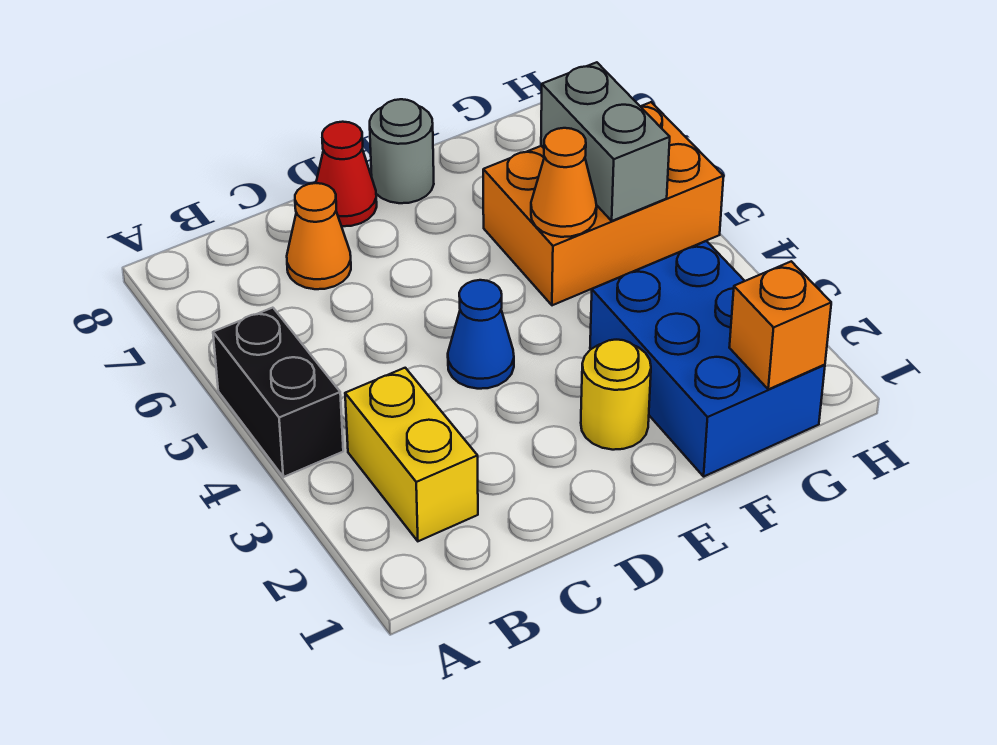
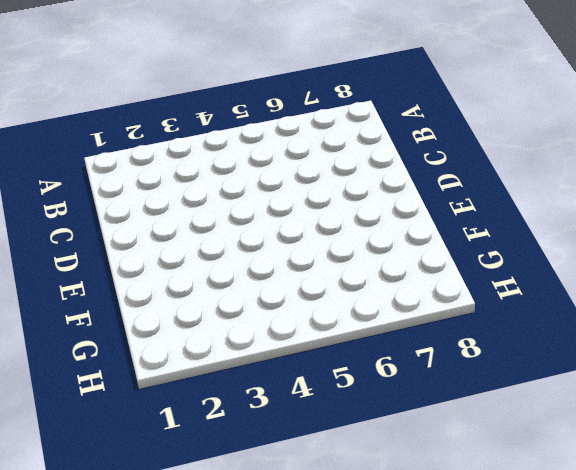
none -> black 1x2 brick [213,308,343,477]
none -> yellow 1x2 brick [345,368,478,541]
none -> orange 1x1 cone [287,183,351,289]

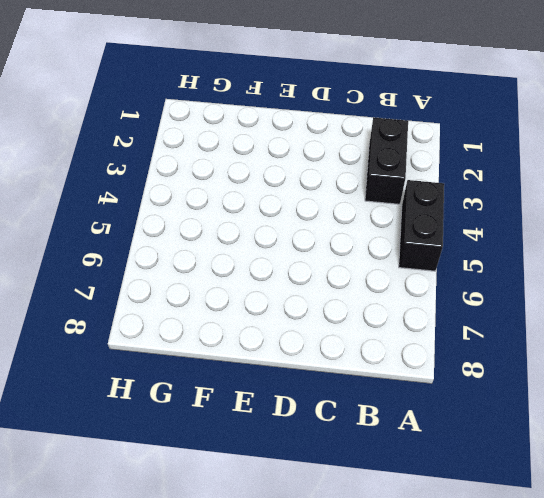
black 1x2 brick [365,117,408,204] -> yellow 1x2 brick [345,368,478,541]
none -> orange 1x1 cone [287,183,351,289]
none -> blue 1x1 cone [448,280,514,389]
none -> red 1x1 cone [316,122,377,226]

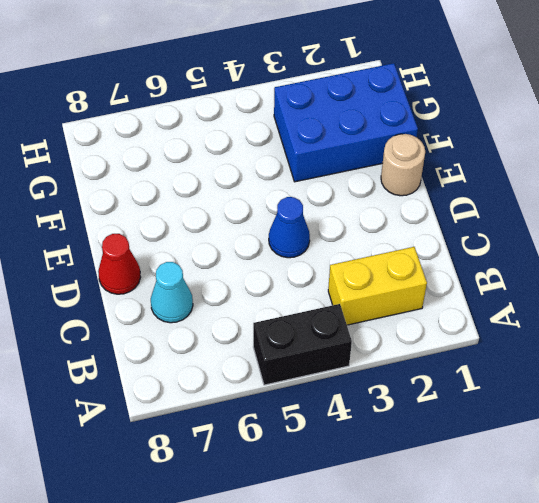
cyan 1x1 cone [151,262,193,323] -> orange 1x1 cone [287,183,351,289]
tan 1x1 round brick [381,134,425,196] -> none
none -> yellow 1x1 round brick [581,340,651,450]
none -> grey 1x1 round brick [370,99,434,203]
none -> orange 2x3 brick [483,102,724,305]

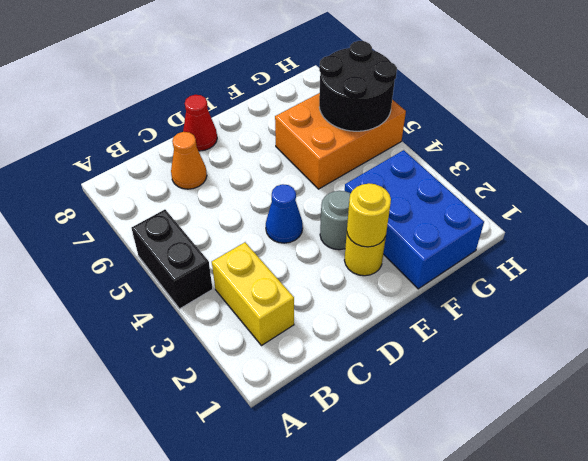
yellow 1x1 round brick [347,183,391,247] -> none
grey 1x1 round brick [320,191,351,250] -> grey 1x1 round brick moved to [370,99,434,203]
black 2x2 round brick [319,41,397,131] -> grey 1x2 brick [541,62,670,221]
none -> orange 1x1 cone [531,128,597,237]
none -> orange 1x1 brick [729,261,831,389]

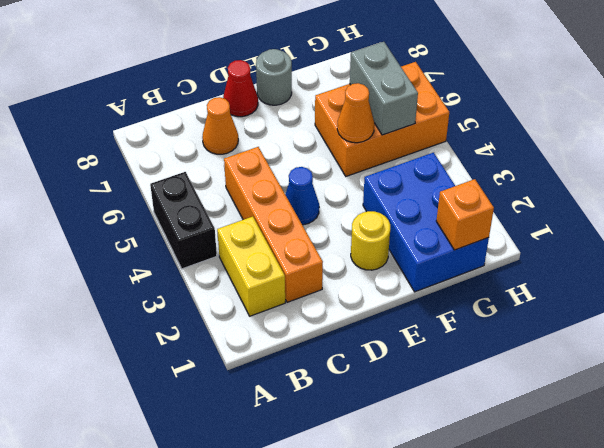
orange 1x4 brick [224,147,323,302] -> none

